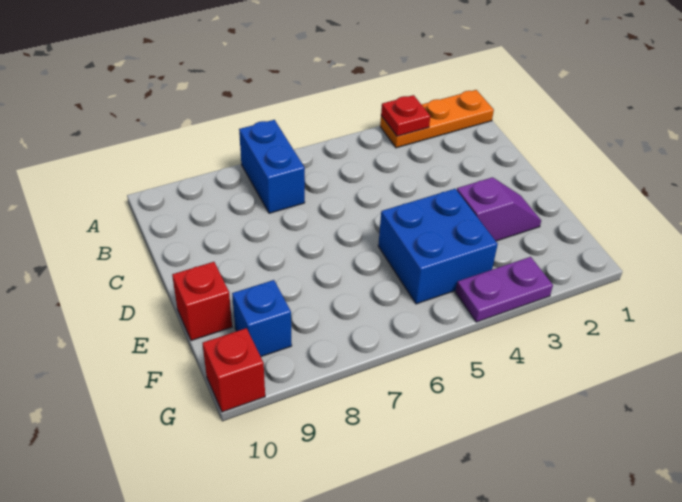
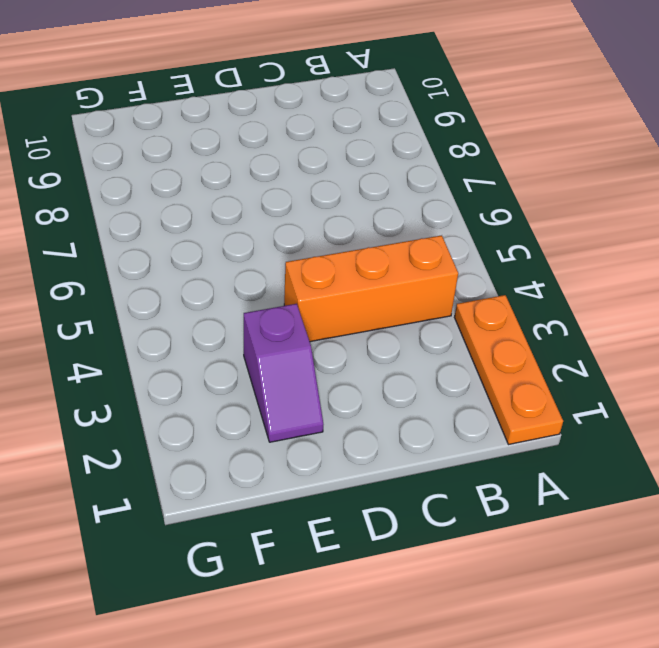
orange 1x3 brick [284,235,458,342] -> none
none -> blue 1x2 brick [239,120,305,213]
none -> blue 2x2 brick [378,189,498,304]

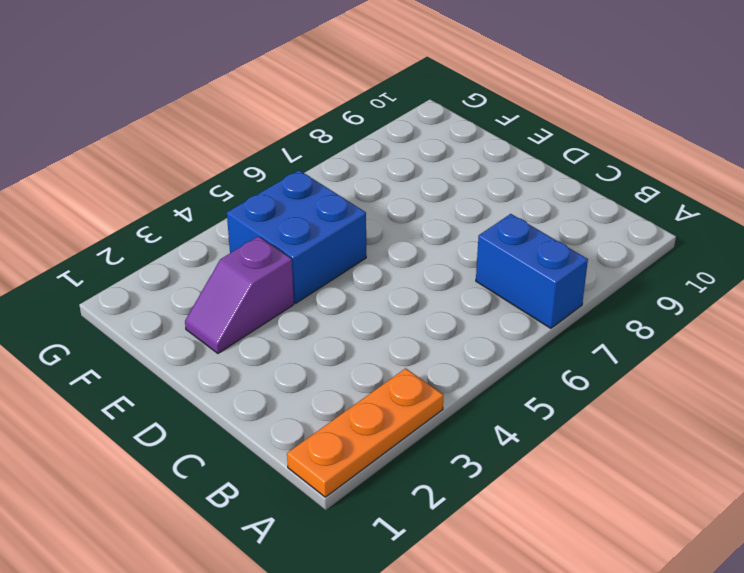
none -> red 1x1 brick [172,262,232,341]
none -> blue 1x1 brick [232,280,292,357]

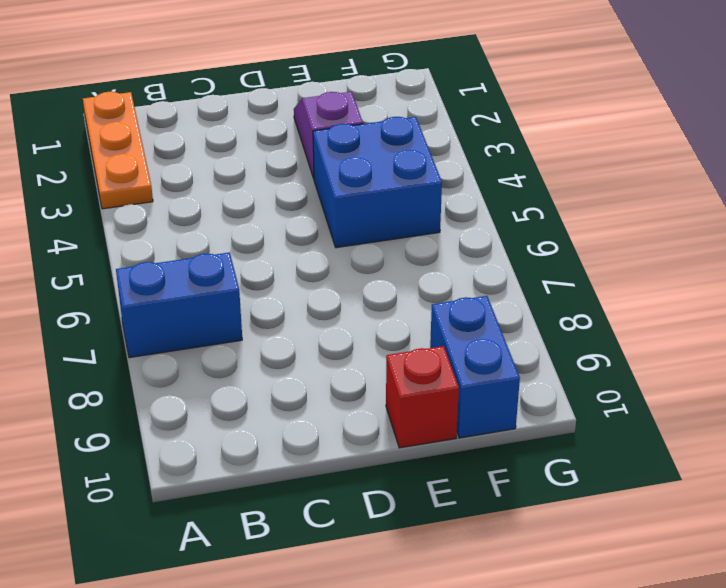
blue 1x2 brick [430,296,520,438] -> blue 1x1 brick [232,280,292,357]
none -> purple 1x2 plate [456,257,553,322]
none -> red 1x1 brick [202,328,265,412]

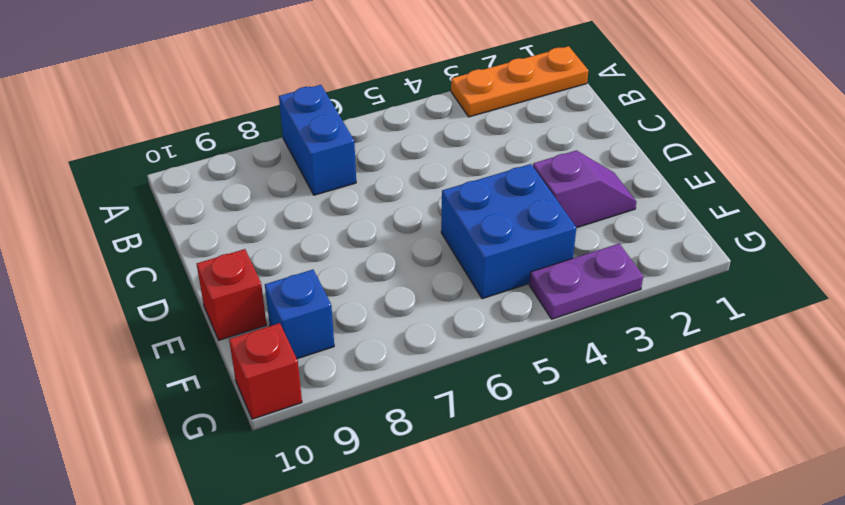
none -> red 1x1 plate [381,95,430,136]

